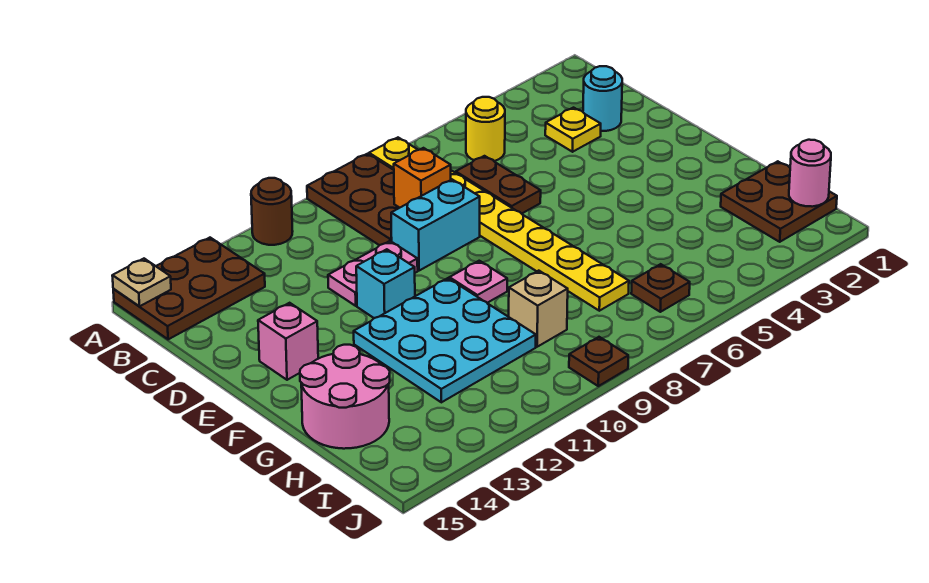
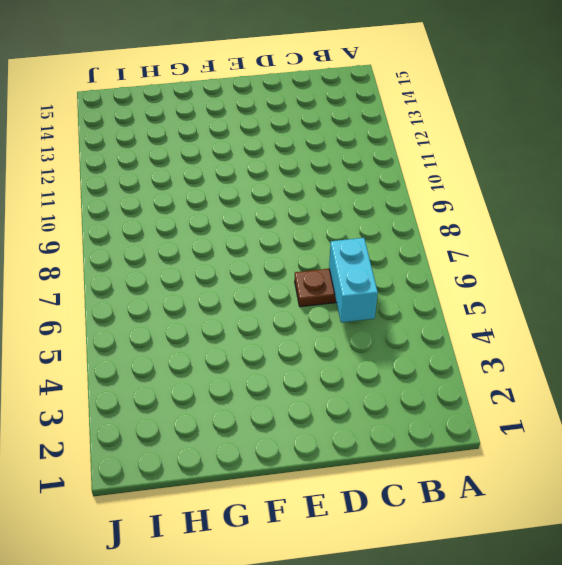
cyan 1x2 brick [329,238,378,322] -> cyan 1x2 brick moved to [391,180,480,271]
none -> yellow 1x8 plate [369,138,629,311]
none -> brown 2x3 plate [307,154,399,245]
none -> brown 1x1 round brick [251,178,293,245]

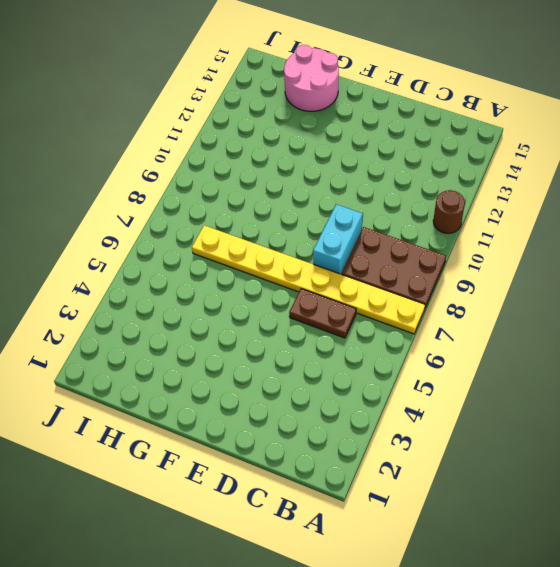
none -> brown 2x3 plate [113,238,265,339]
none -> yellow 1x1 round brick [466,97,505,161]
none -> cyan 1x1 round brick [583,66,622,131]

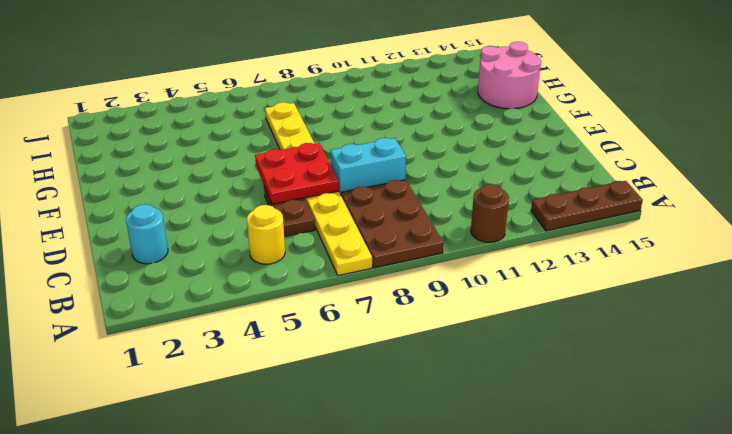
brown 1x3 plate [531,181,643,231] -> brown 2x3 plate [113,238,265,339]
red 2x2 plate [255,143,339,204] -> none
none -> yellow 1x1 plate [545,108,601,152]
none -> pink 1x2 plate [328,241,418,306]
none -> cyan 1x1 brick [356,249,415,318]

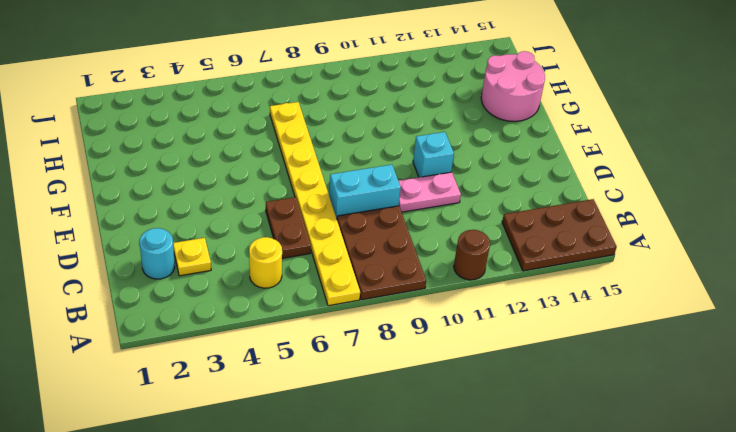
none -> pink 1x1 brick [258,303,318,380]
none -> pink 1x1 plate [449,261,507,303]
none -> cyan 3x3 plate [354,278,536,402]

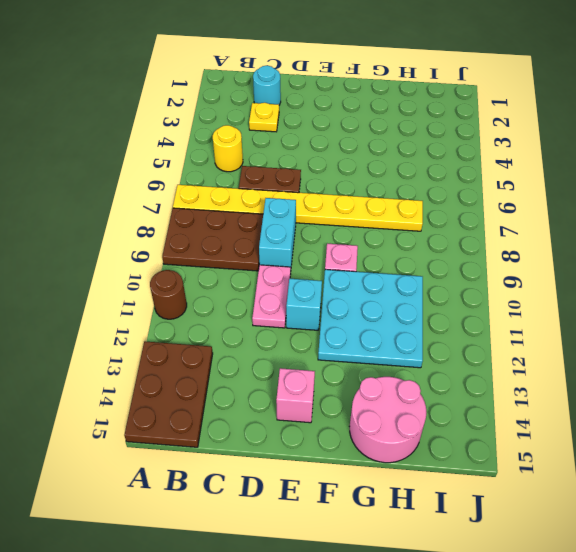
none -> brown 2x2 plate [721,161,837,242]
none -> tan 1x1 brick [509,271,568,347]
none -> brown 1x1 plate [631,264,690,312]

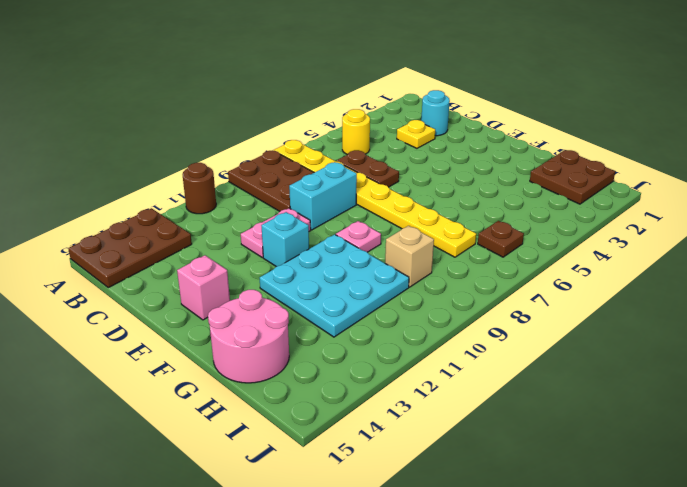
none -> brown 1x1 plate [569,337,628,386]
none -> tan 1x1 plate [112,259,171,306]
none -> orange 1x1 brick [394,148,451,208]

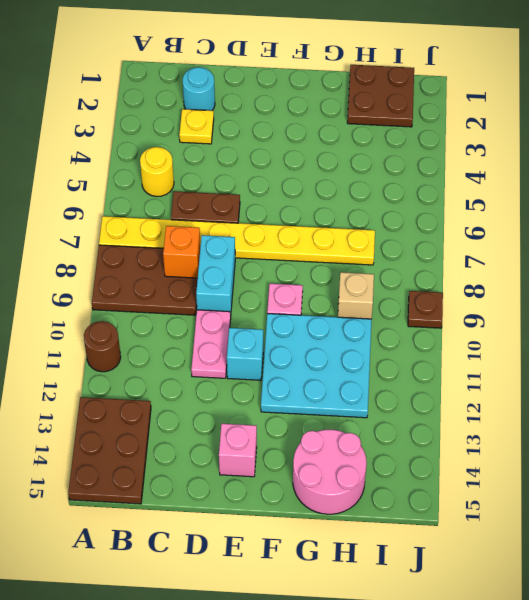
none -> brown 1x1 plate [631,264,690,312]
none -> tan 1x1 plate [112,259,171,306]
none -> pink 1x1 round brick [789,140,831,207]

